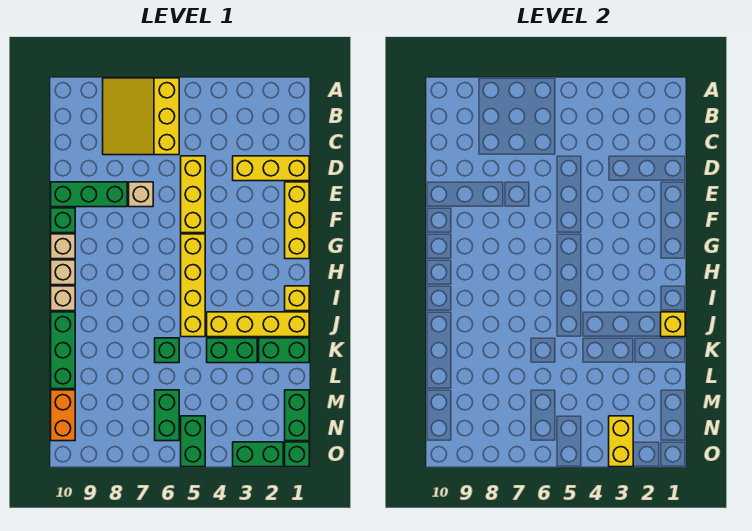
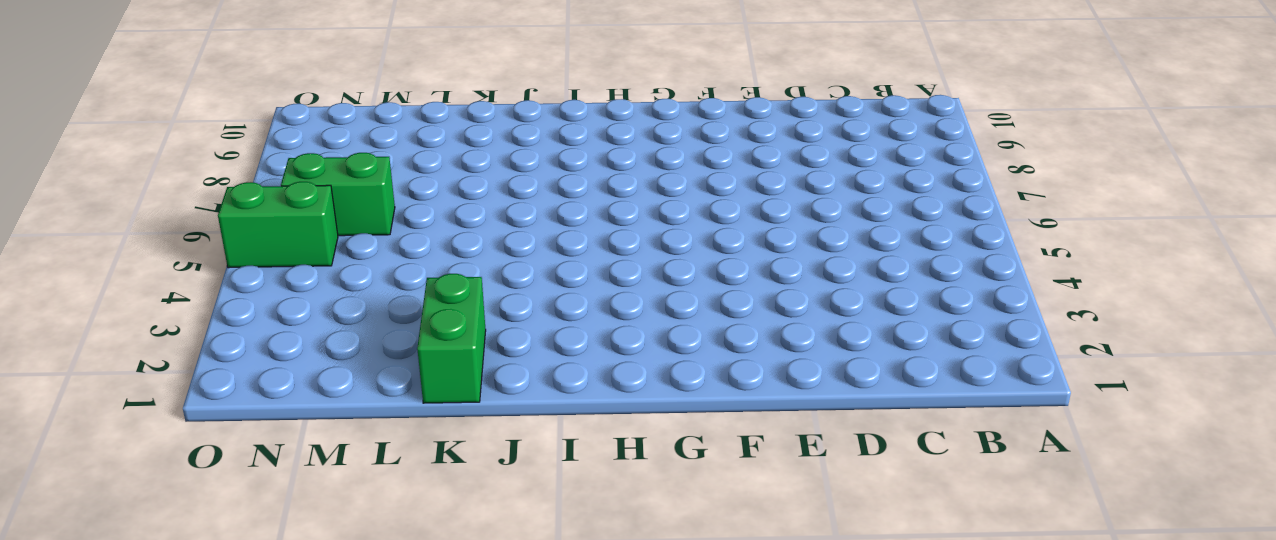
none -> yellow 3x3 slope [103,78,179,155]
none -> yellow 1x3 brick [233,156,309,181]
none -> yellow 1x3 brick [181,156,205,233]

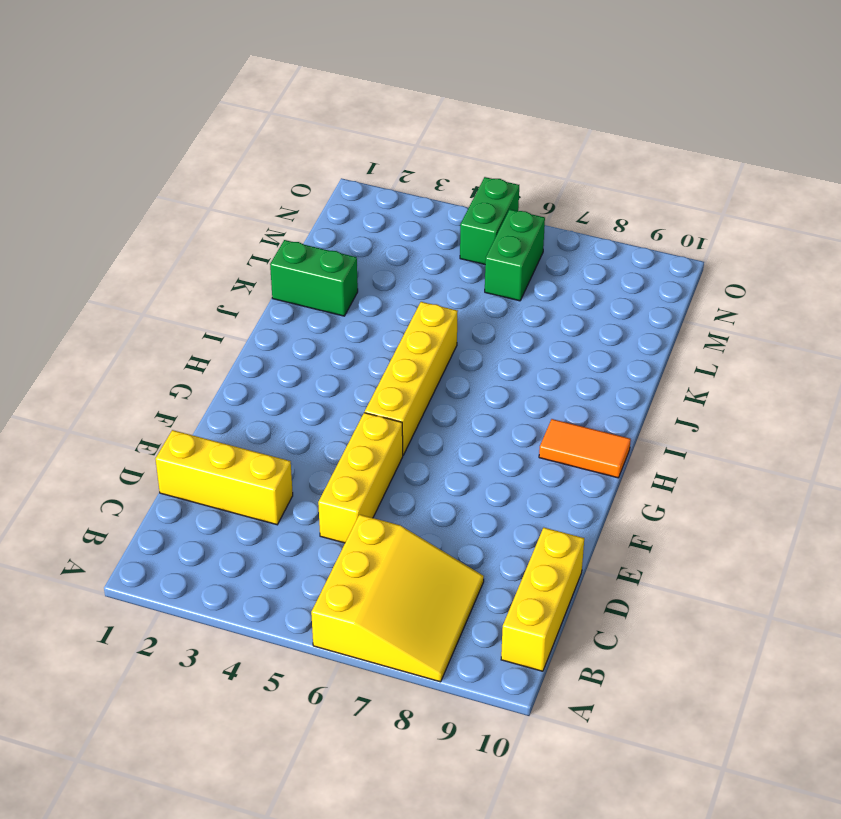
yellow 1x3 brick [501,528,584,671] -> yellow 1x3 brick moved to [285,182,309,259]
orange 1x2 tile [539,419,631,478] -> tan 1x1 brick [51,260,75,285]
none -> tan 1x1 brick [129,182,153,207]
none -> green 1x3 brick [51,182,127,207]
none -> green 1x1 brick [51,208,75,233]

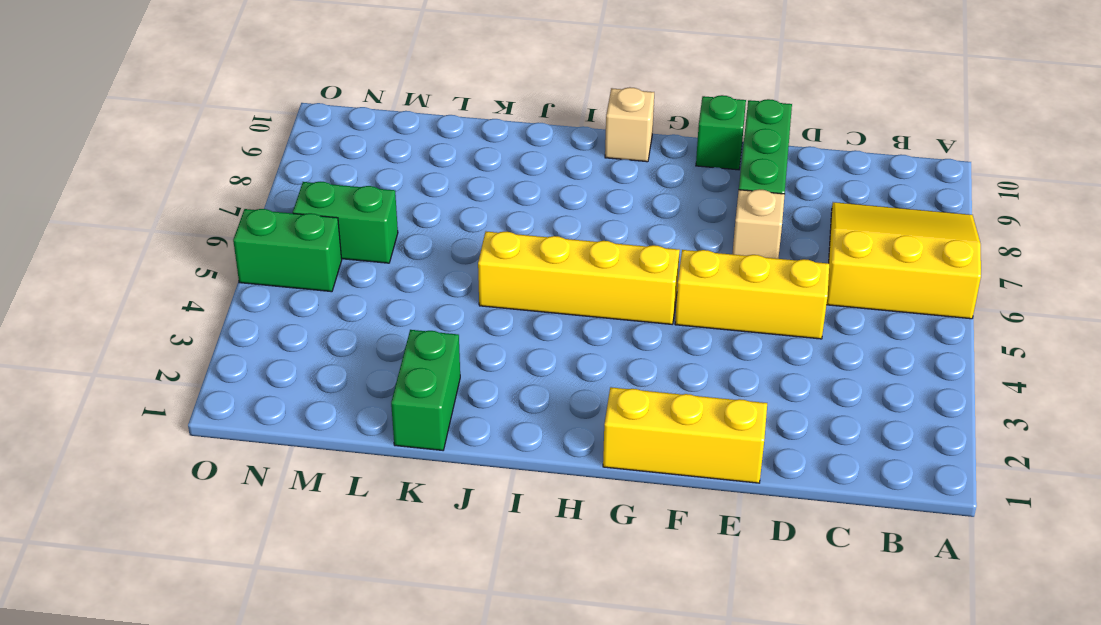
none -> yellow 1x3 brick [233,156,309,181]
none -> tan 1x1 brick [51,234,75,259]
none -> yellow 1x1 brick [285,286,309,311]

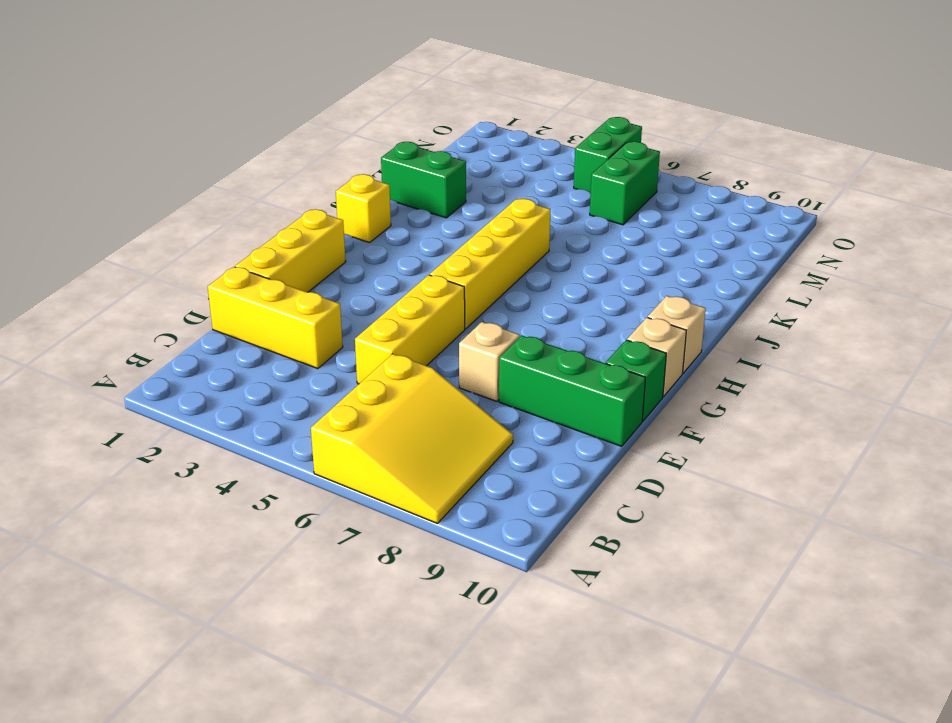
none -> tan 1x1 brick [51,286,75,311]
none -> yellow 1x4 brick [207,312,309,337]
none -> green 1x3 brick [51,312,75,389]

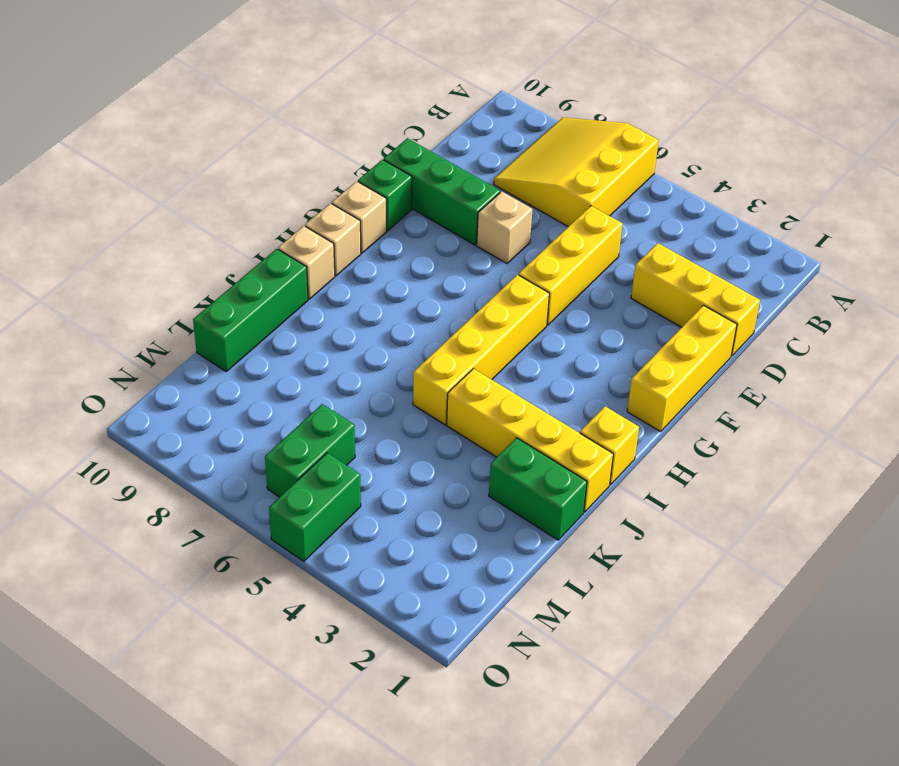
none -> green 1x2 brick [207,338,257,363]
none -> green 1x1 brick [155,338,179,363]
none -> green 1x2 brick [285,390,309,441]

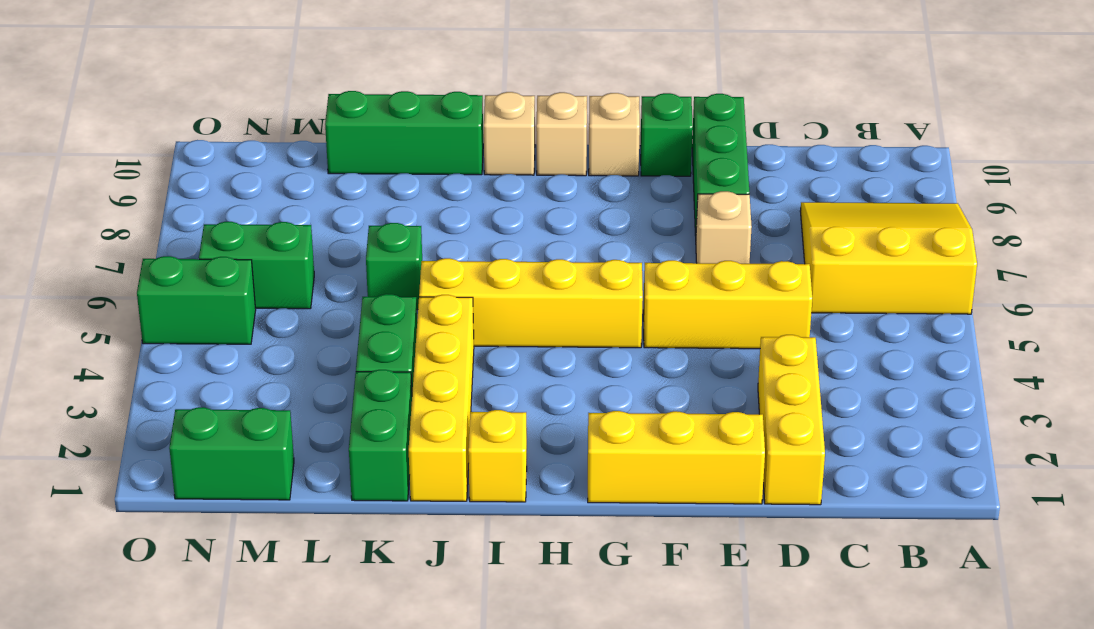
none -> orange 1x2 brick [51,390,75,441]
none -> green 1x1 brick [285,442,309,467]
none -> green 1x2 brick [233,442,283,467]

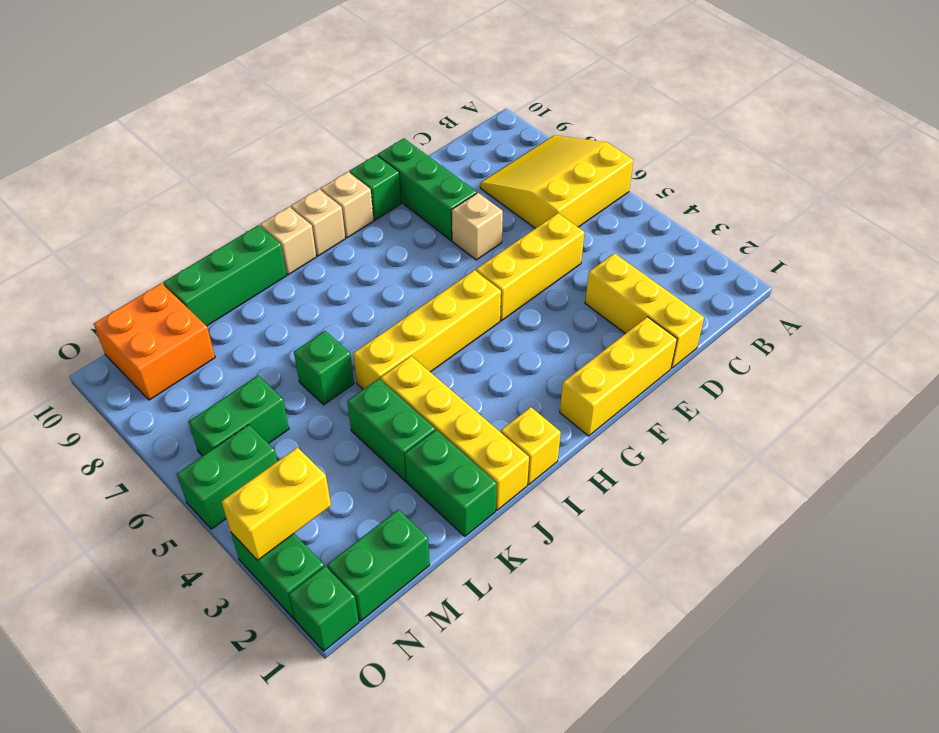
orange 2x2 brick [94,283,215,400] -> orange 1x2 brick [51,390,75,441]
none -> yellow 1x1 brick [661,312,685,337]

